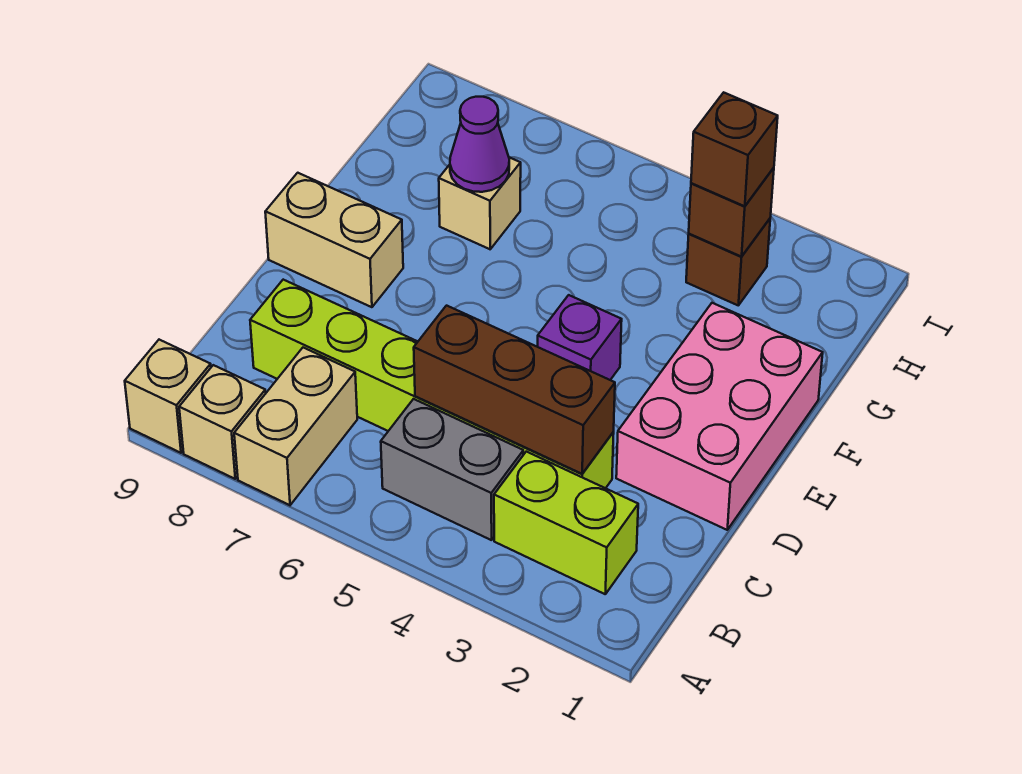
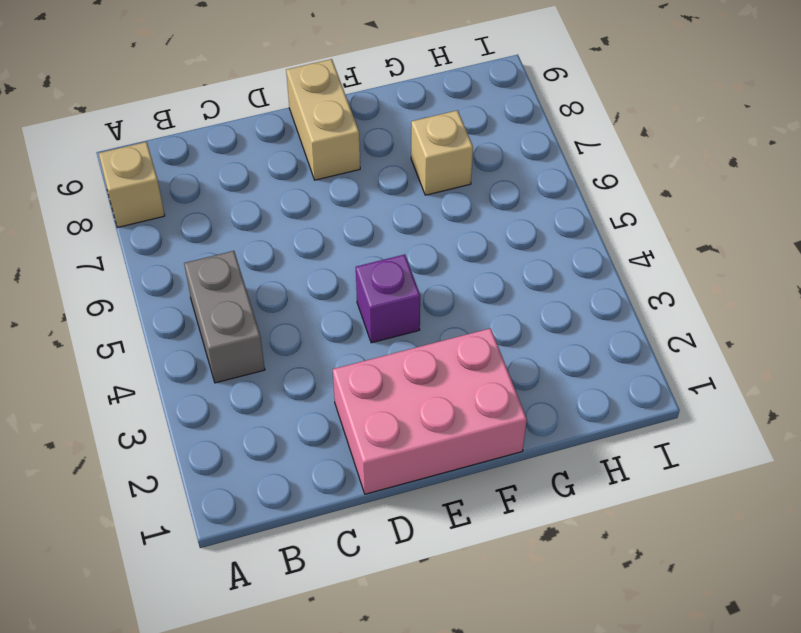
none -> tan 1x2 brick [234,348,357,505]
none -> tan 1x1 brick [125,340,211,453]
none -> lime 1x2 brick [494,452,638,594]

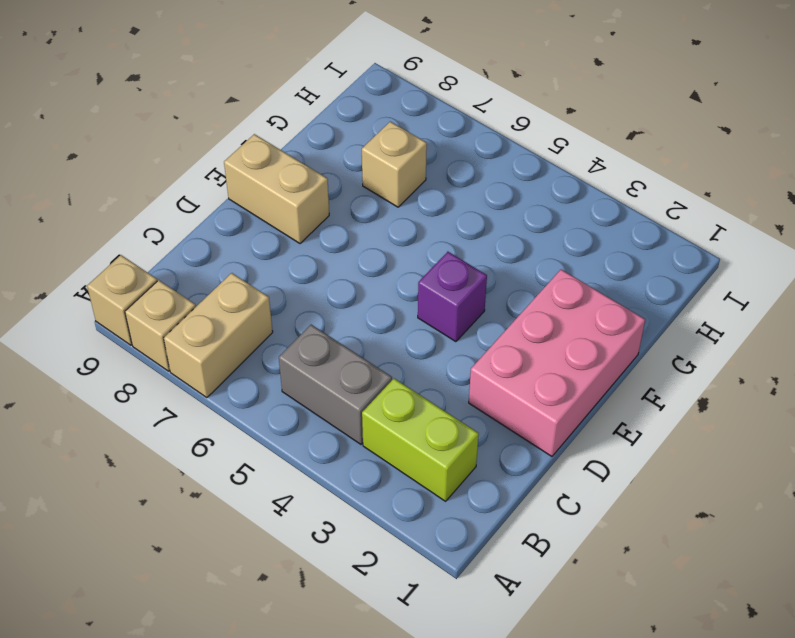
none -> lime 1x6 brick [250,280,614,488]
none -> brown 1x1 brick [686,219,770,305]
none -> brown 1x3 brick [414,306,615,474]

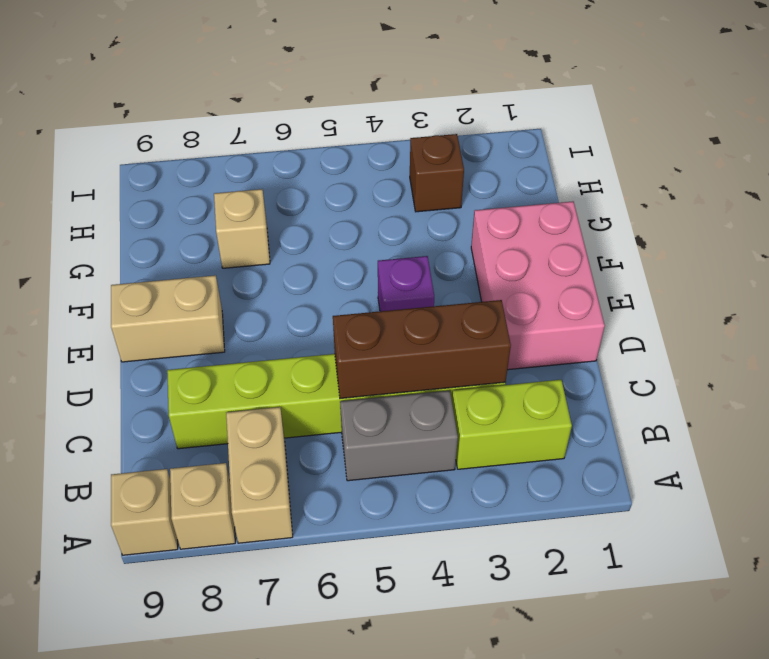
none -> purple 1x1 cone [450,97,509,192]
none -> brown 1x1 brick [689,168,774,257]
none -> brown 1x1 brick [691,92,778,206]

